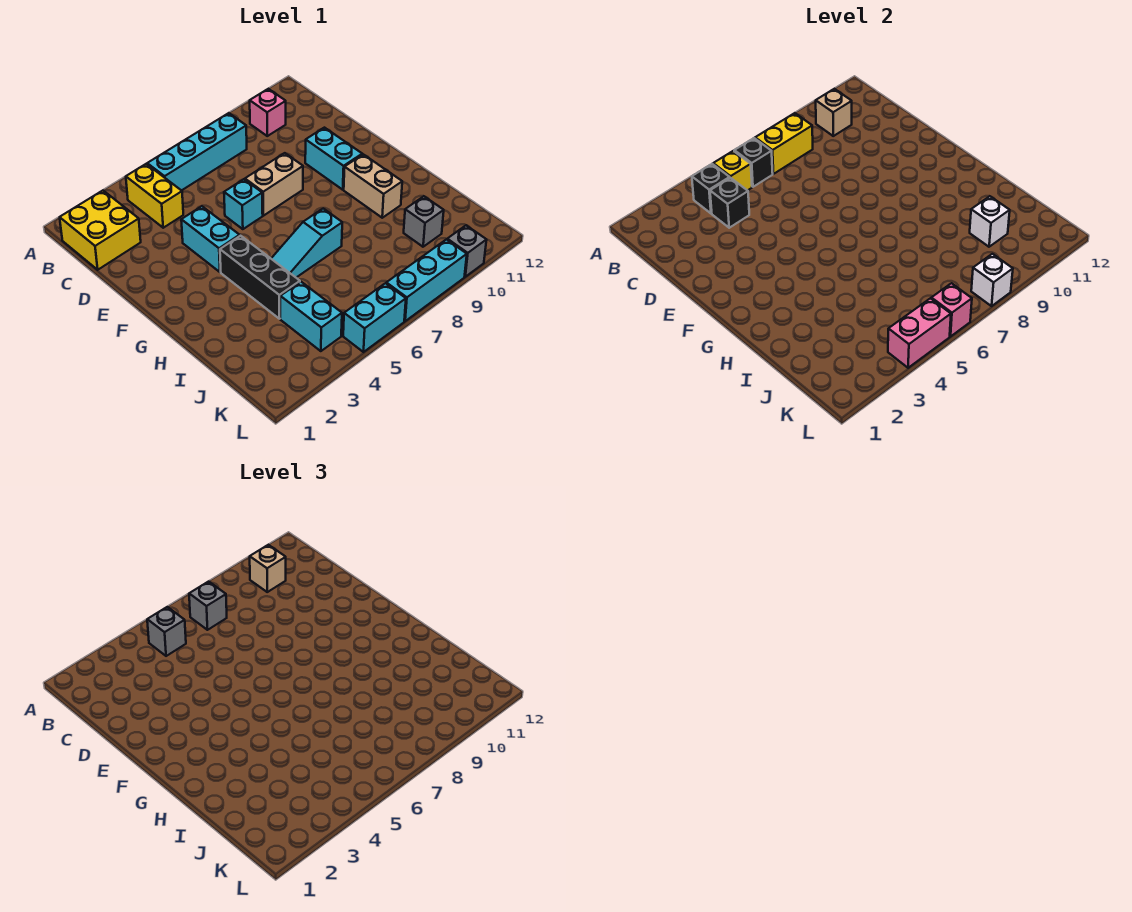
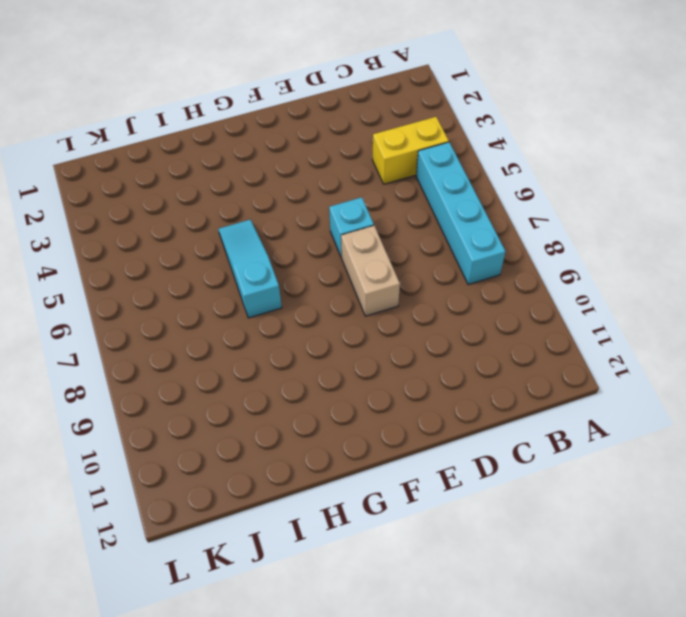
none -> yellow 2x2 brick [60,191,141,270]
none -> pink 1x1 brick [250,89,286,136]
none -> cyan 1x2 brick [181,206,240,272]

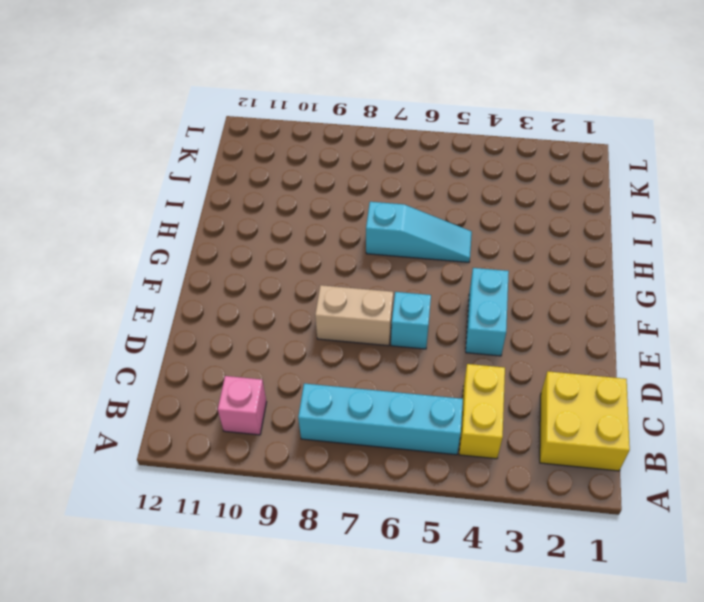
none -> cyan 1x2 brick [305,128,362,190]
none -> black 1x3 brick [220,236,300,319]
none -> tan 1x2 brick [344,154,402,218]

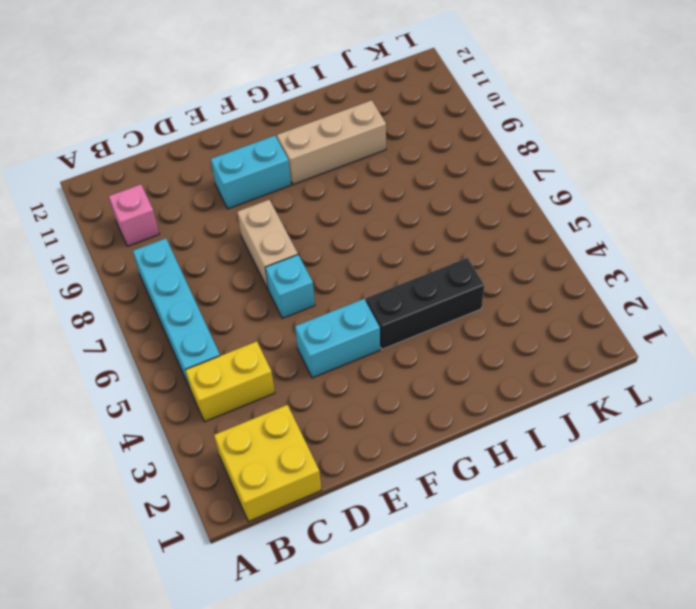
tan 1x3 brick [277,100,386,184] -> tan 1x2 brick [344,154,402,218]
none -> cyan 1x3 slope [271,209,342,277]
none -> cyan 1x2 brick [280,282,342,351]
none -> grey 1x1 brick [404,196,444,247]

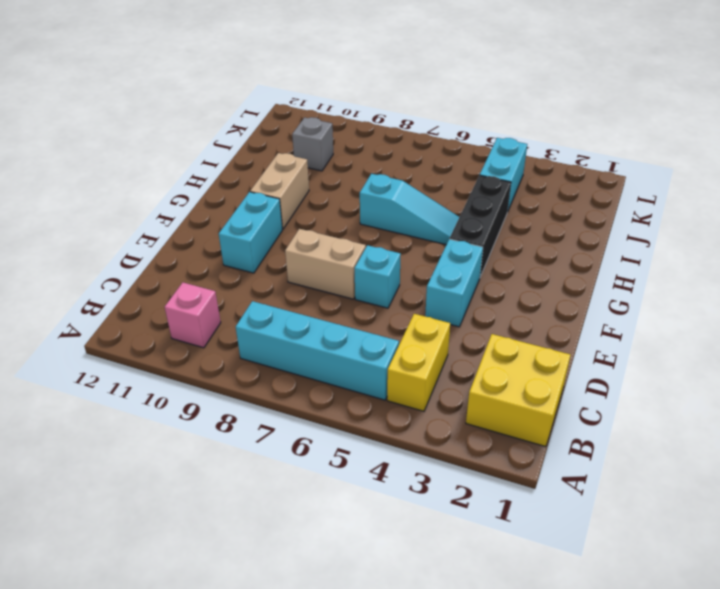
none -> cyan 1x2 brick [343,283,406,352]
none -> cyan 1x3 brick [386,239,467,321]
none -> grey 1x1 brick [447,225,487,277]

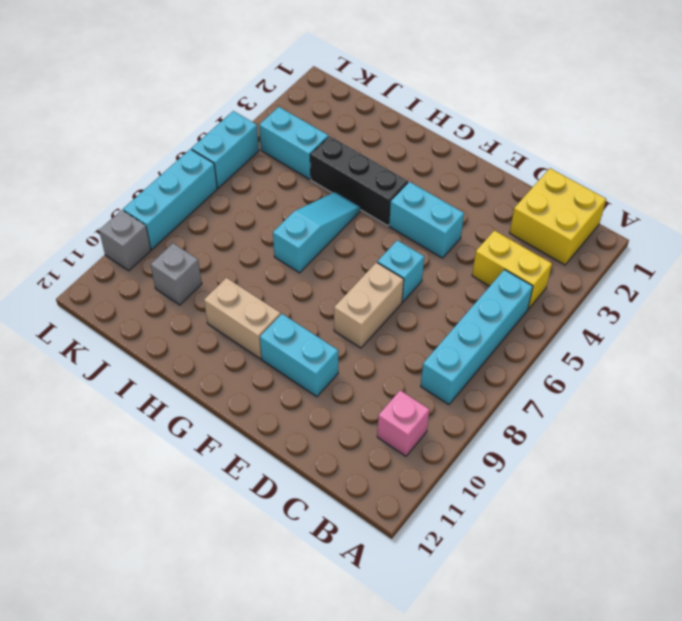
none -> black 1x1 brick [692,164,730,213]
none -> yellow 1x1 brick [713,151,752,191]
none -> black 1x1 brick [734,138,773,187]

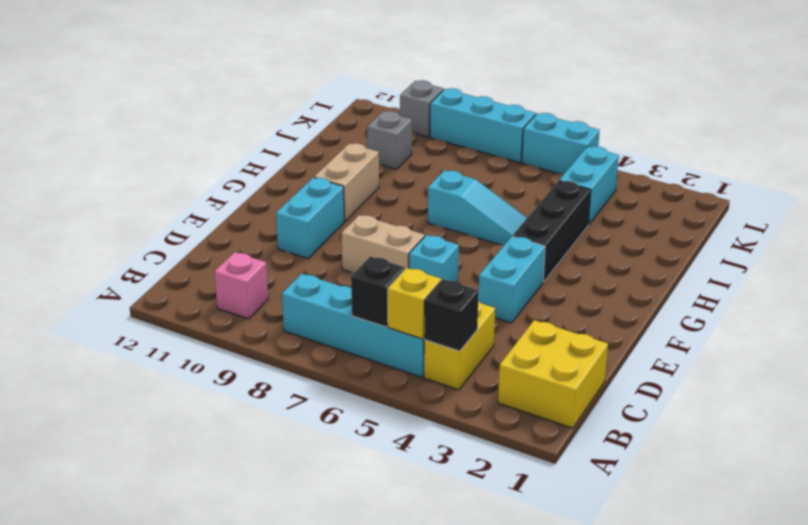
none -> yellow 1x2 brick [755,113,813,174]
none -> tan 1x1 brick [816,89,852,136]
none -> black 1x1 brick [710,178,749,228]

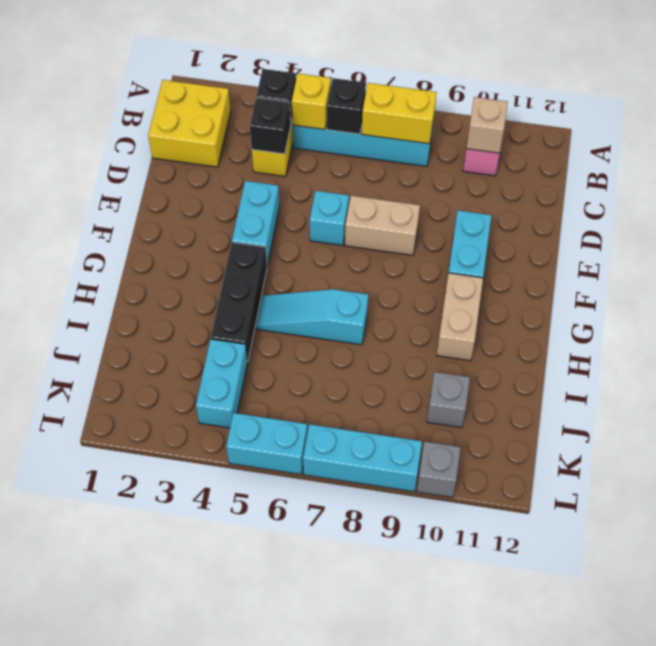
none -> white 1x1 brick [970,196,1010,247]
none -> pink 1x2 brick [888,298,951,368]
none -> pink 1x1 brick [931,283,972,336]

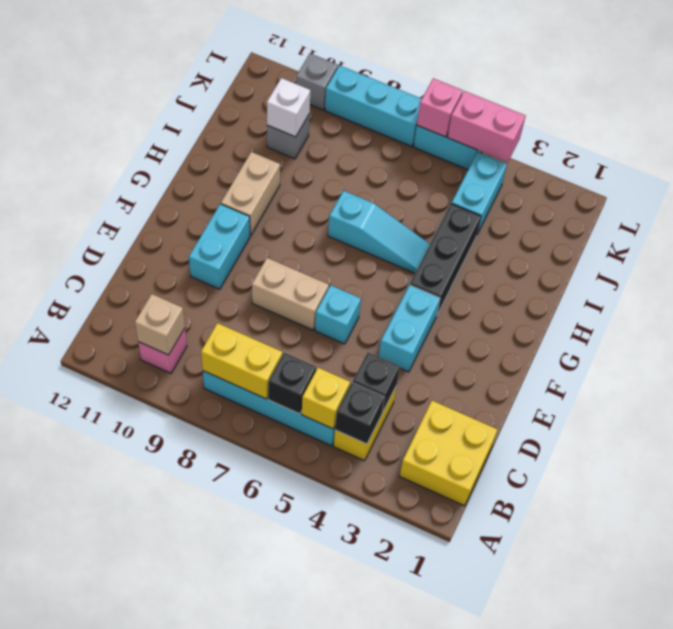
none -> white 1x1 brick [971,254,1013,306]
none -> grey 1x1 brick [147,607,186,656]
none -> grey 1x1 brick [189,581,227,630]

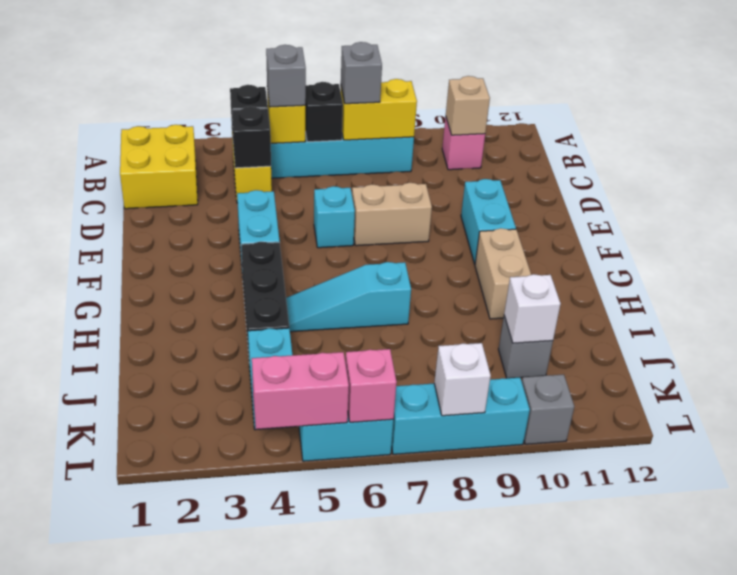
none -> tan 1x1 brick [250,545,286,592]

